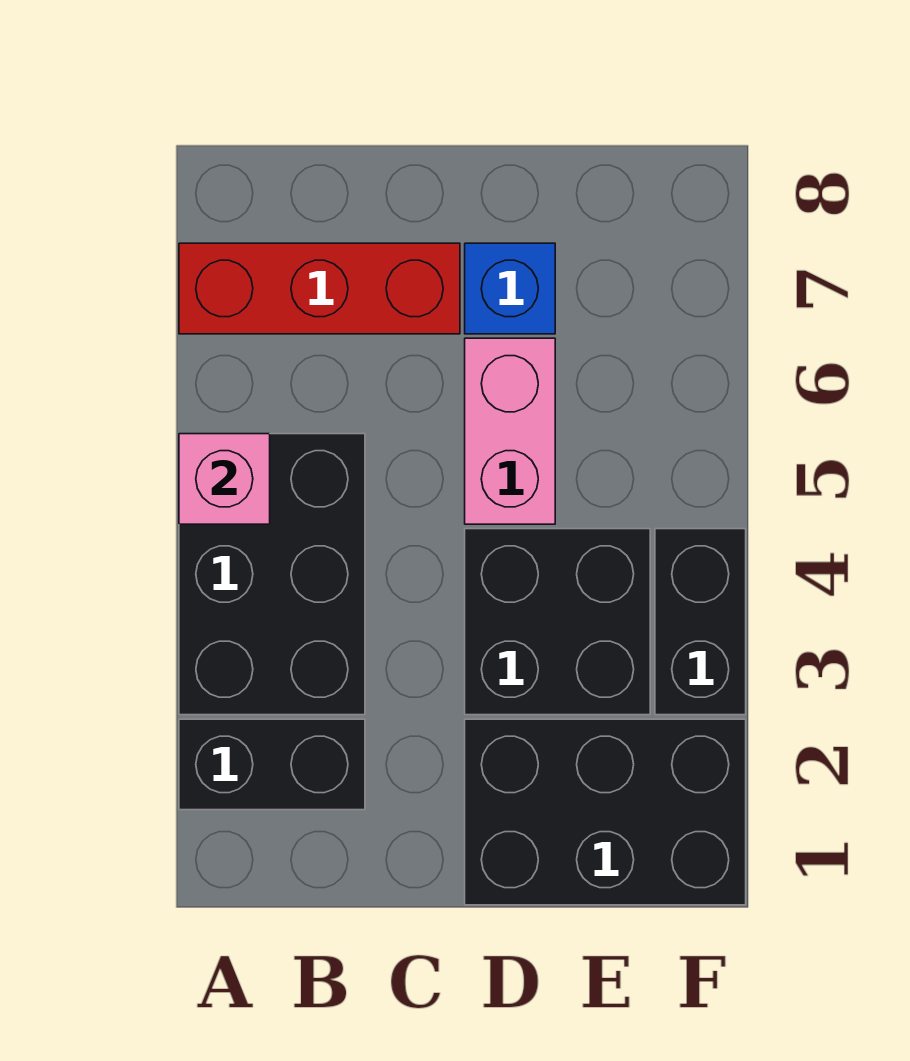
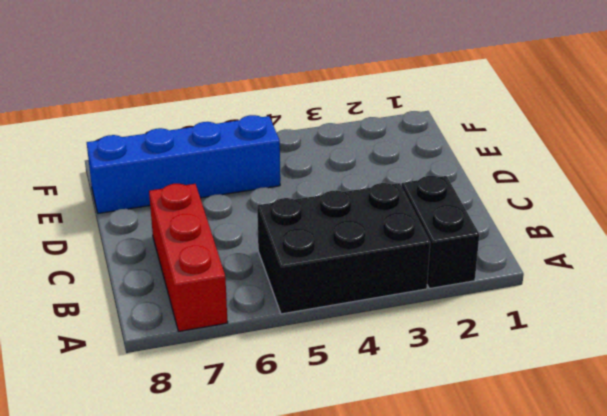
blue 1x4 brick [87,115,280,213] -> none
none -> black 2x3 brick [465,719,746,905]
none -> black 2x2 brick [465,529,650,715]

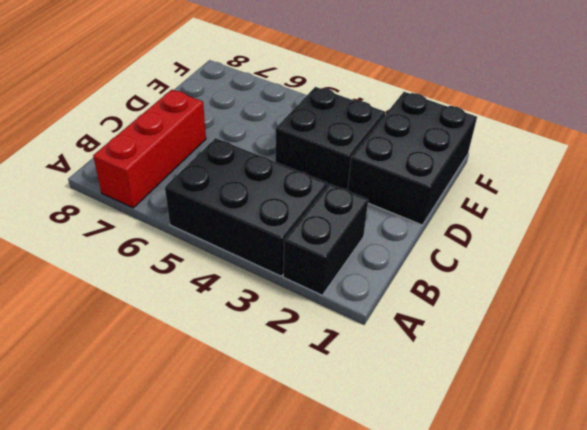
none -> pink 1x2 brick [465,338,555,524]
none -> blue 1x1 brick [465,243,555,334]

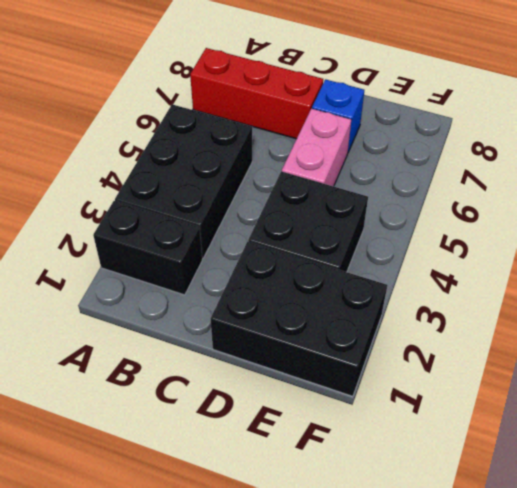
none -> black 1x2 brick [655,529,746,715]
none -> pink 1x1 brick [179,434,270,524]

